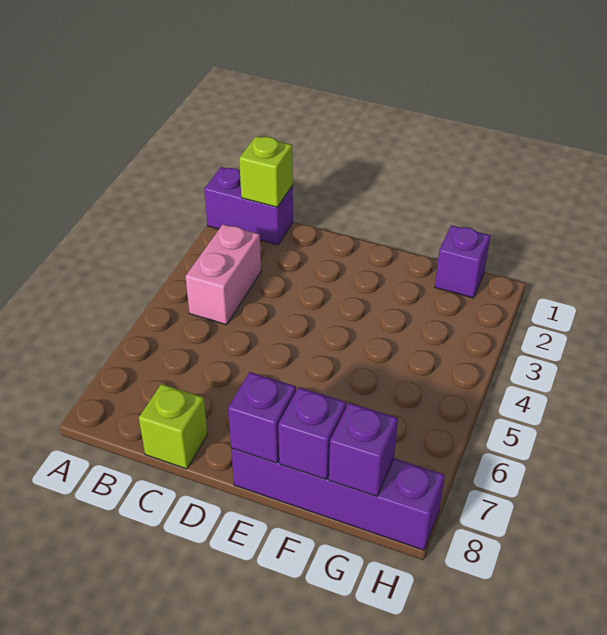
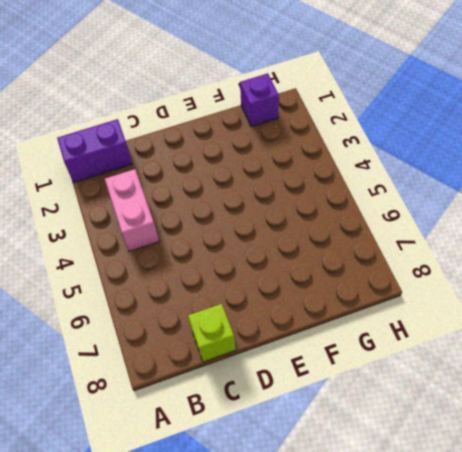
none -> purple 1x4 brick [231,448,445,550]
none -> lime 1x1 brick [239,136,293,207]

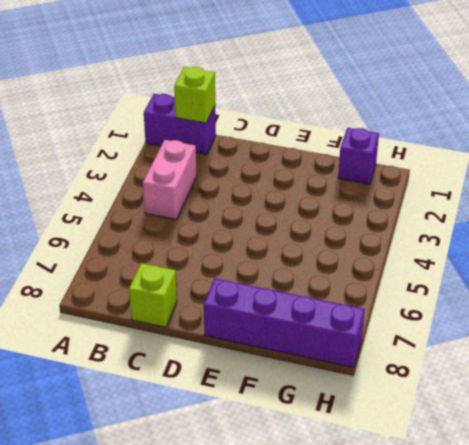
none -> purple 1x1 brick [228,372,296,463]
none -> purple 1x1 brick [278,387,346,479]

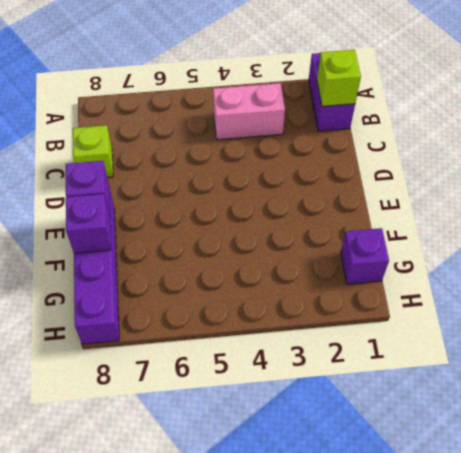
none -> purple 1x1 brick [329,403,398,496]

